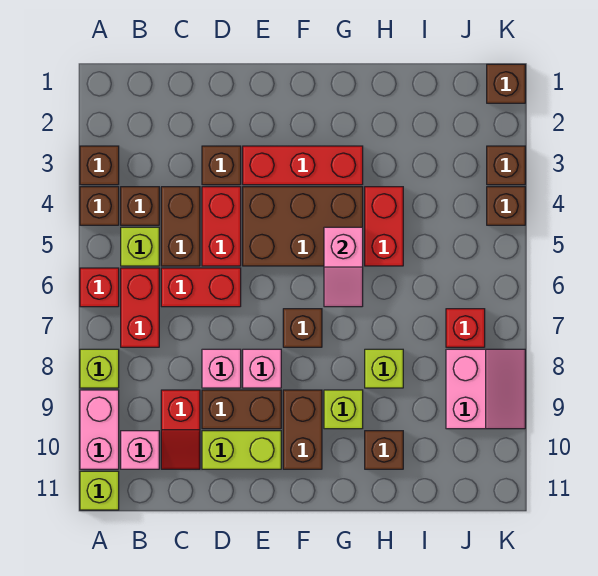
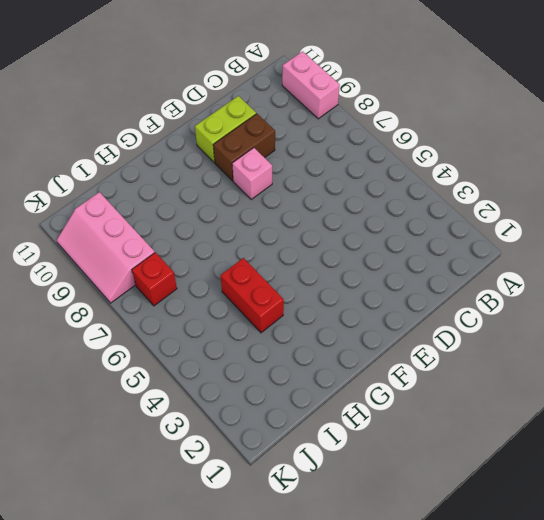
pink 2x3 slope [57,192,155,303] -> pink 2x2 slope [446,349,525,429]
none -> brown 1x1 brick [80,146,119,185]
none -> brown 1x1 brick [80,187,119,225]
none -> red 1x1 brick [80,268,119,307]
none -> lime 1x1 brick [80,349,119,388]

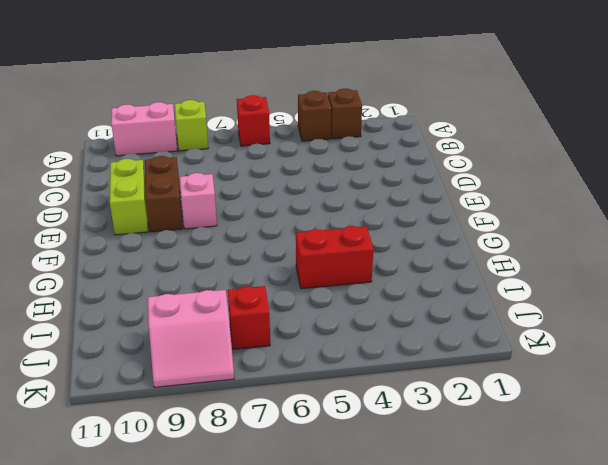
none -> lime 1x1 brick [80,471,119,510]
none -> brown 1x1 brick [121,187,159,225]
none -> lime 1x1 brick [121,227,159,266]
none -> red 1x2 brick [121,268,159,347]

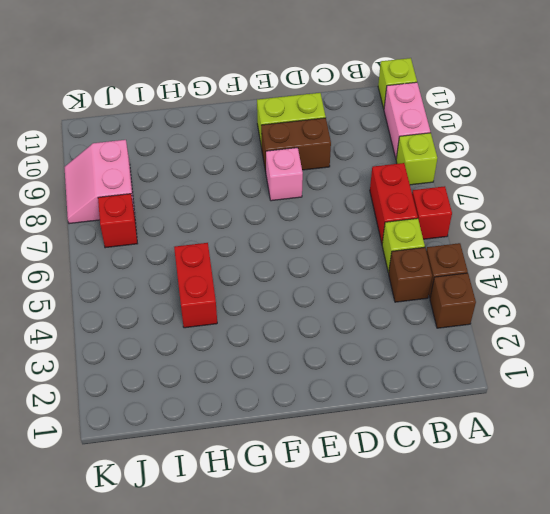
none -> pink 1x1 brick [121,431,159,469]
none -> brown 1x2 brick [161,187,200,266]
none -> red 1x2 brick [161,268,241,307]
none -> red 1x2 slope [161,390,200,469]

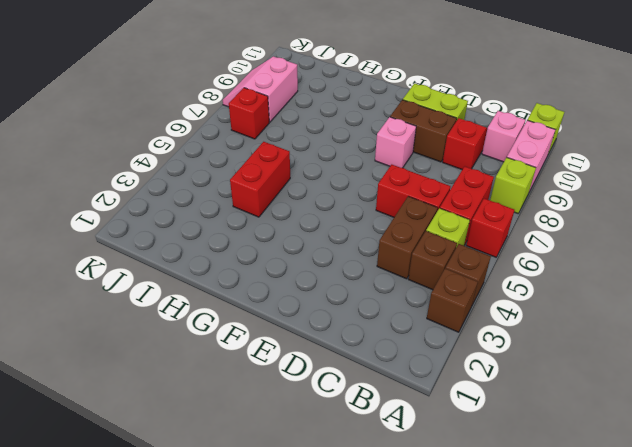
none -> brown 1x1 brick [202,146,241,185]
none -> red 1x2 brick [202,187,241,266]
none -> pink 1x1 brick [202,349,241,388]
none -> red 1x3 brick [243,146,363,185]

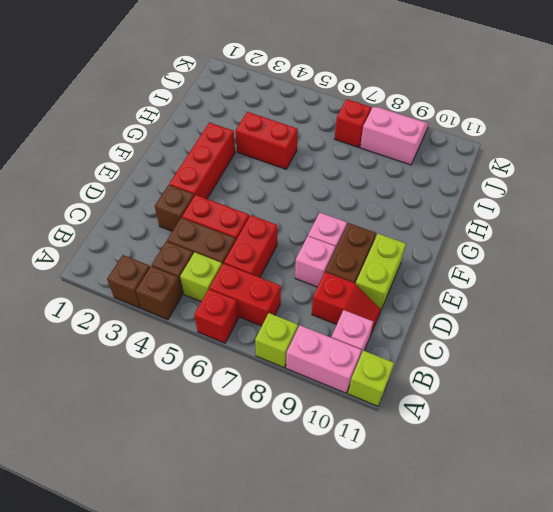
none -> brown 2x3 brick [243,187,363,266]
none -> brown 1x1 brick [283,309,322,347]
none -> brown 1x2 brick [283,390,322,469]
none -> lime 1x1 brick [324,390,363,429]

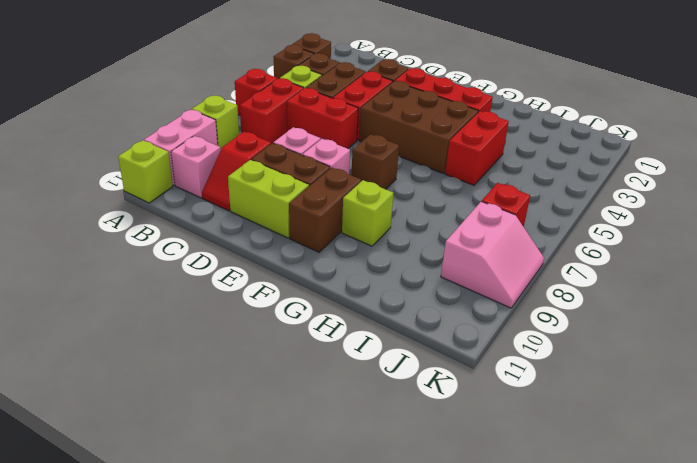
none -> lime 1x1 brick [365,349,403,388]
none -> brown 1x1 brick [365,431,403,469]
none -> brown 1x1 brick [487,64,525,103]
none -> brown 1x1 brick [487,146,525,185]

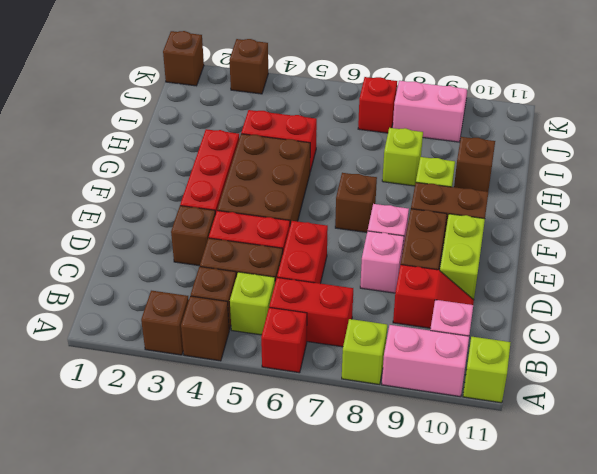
none -> brown 1x1 brick [487,187,525,225]
none -> pink 1x2 slope [324,227,363,307]

